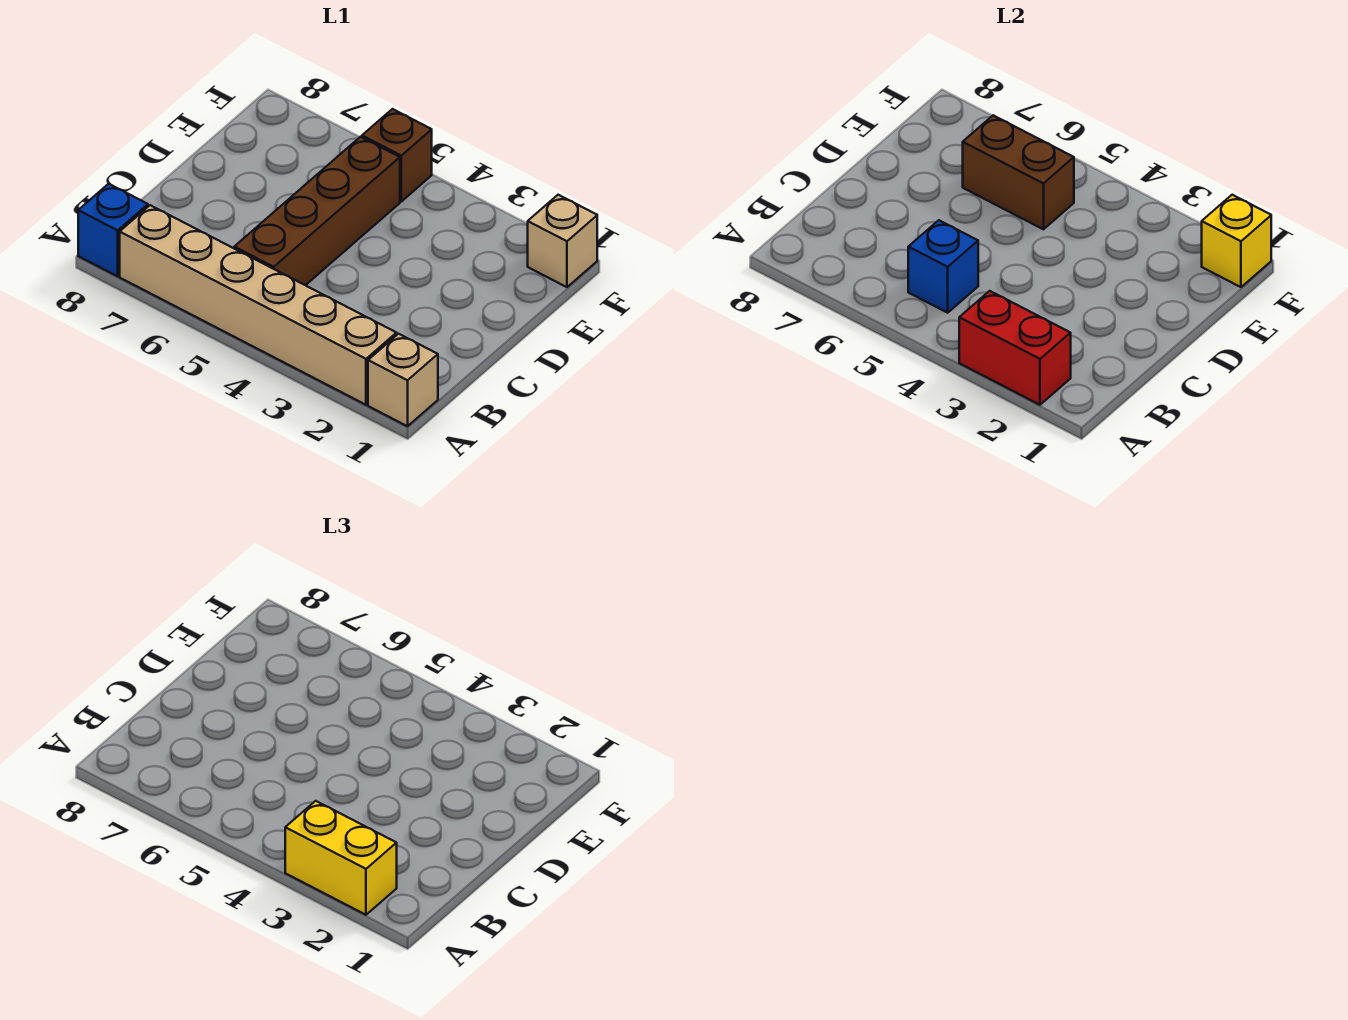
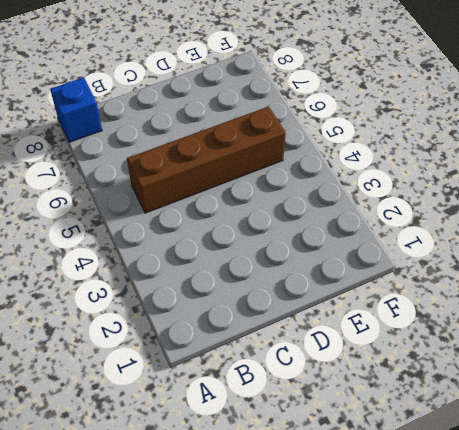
none -> tan 1x1 brick [368,334,438,426]
none -> tan 1x6 brick [120,205,397,405]

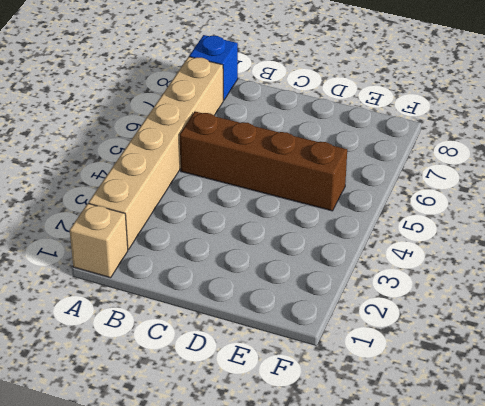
none -> tan 1x1 brick [528,195,597,287]
none -> brown 1x1 brick [362,109,432,201]

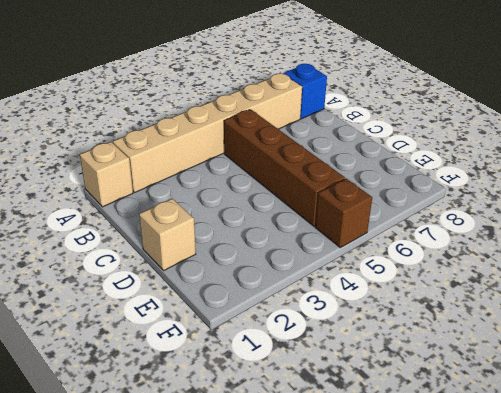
tan 1x1 brick [139,199,196,270] -> tan 1x1 brick moved to [528,195,597,287]
none -> red 1x2 brick [959,291,1071,405]
none -> blue 1x1 brick [908,220,978,313]

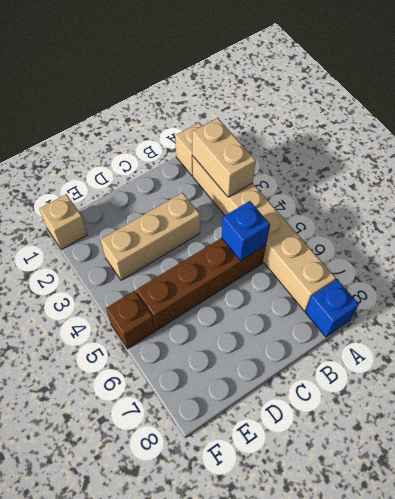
tan 1x2 brick [192,118,256,197] -> red 1x2 brick [959,291,1071,405]
tan 1x3 brick [101,193,200,280] -> none
none -> brown 1x2 brick [963,115,1074,229]
none -> yellow 1x1 brick [1202,195,1271,287]

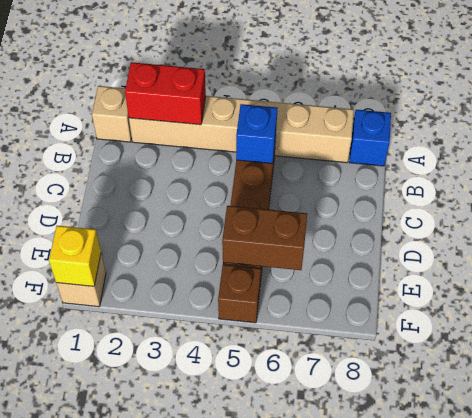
none -> yellow 1x2 brick [285,801,397,915]

